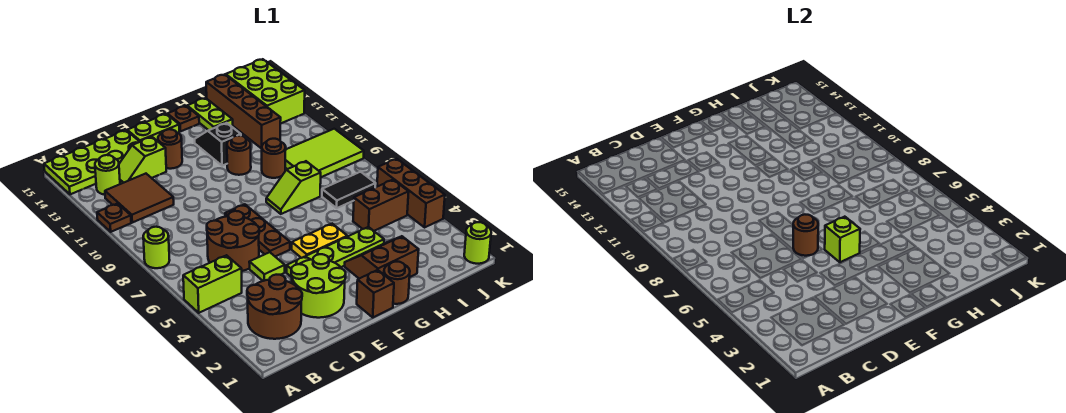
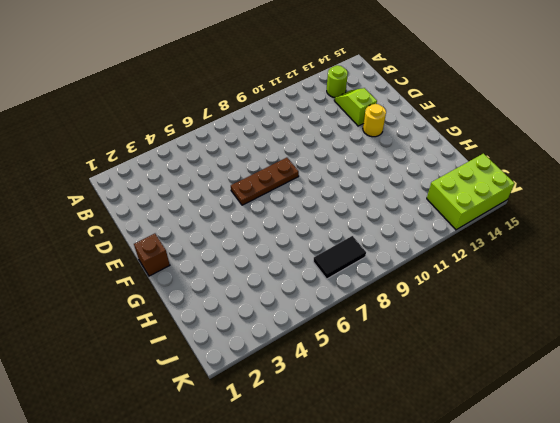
yellow 1x1 round brick [363,104,386,137] -> brown 1x1 round brick [158,129,182,169]
black 1x2 tile [313,236,366,279] -> black 1x2 tile turned to [322,172,376,208]
none -> lime 1x2 brick [183,255,242,313]
none -> lime 1x1 round brick [143,227,170,268]
none -> brown 1x1 plate [97,204,131,232]
none -> lime 2x4 plate [44,130,140,194]

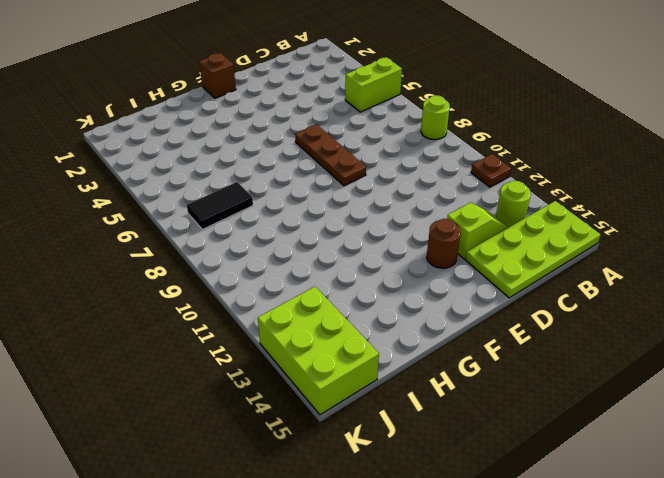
none -> brown 2x2 round brick [247,275,302,339]
none -> brown 2x2 tile [105,174,174,223]
none -> brown 2x2 round brick [207,211,259,271]
none -> lime 2x2 round brick [291,254,346,318]

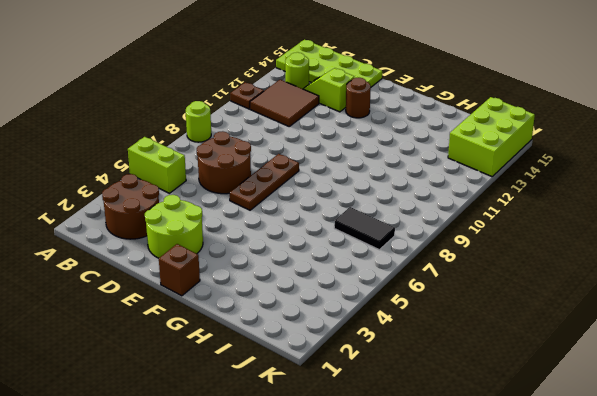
none -> lime 1x1 tile [249,252,285,281]
none -> lime 1x4 plate [287,227,384,277]
none -> lime 1x2 plate [127,114,179,142]
none -> yellow 1x2 plate [292,224,347,258]

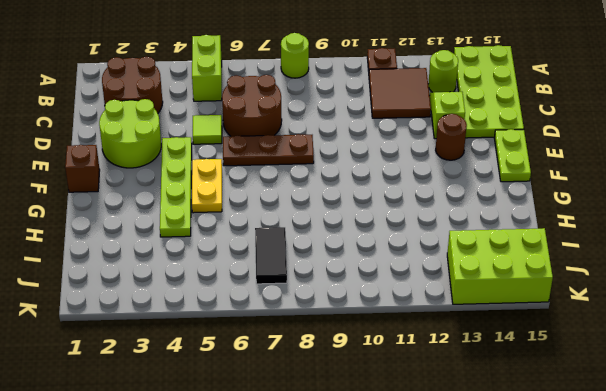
none -> brown 1x1 round brick [384,262,410,304]
none -> brown 2x2 slope [345,236,419,279]
none -> lime 1x2 slope [266,161,321,214]
none -> brown 1x1 round brick [227,136,251,175]

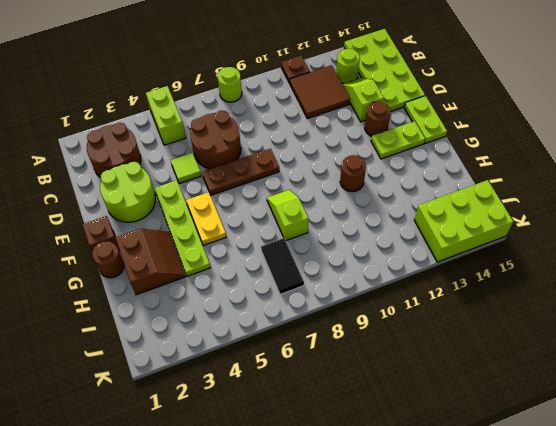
lime 1x2 plate [371,121,425,159] -> lime 1x2 plate moved to [187,98,233,130]
none -> black 1x2 slope [195,123,241,166]
none -> brown 1x1 plate [167,106,199,131]
none -> brown 1x1 round brick [262,139,286,178]
none -> brown 1x2 brick [353,180,409,231]

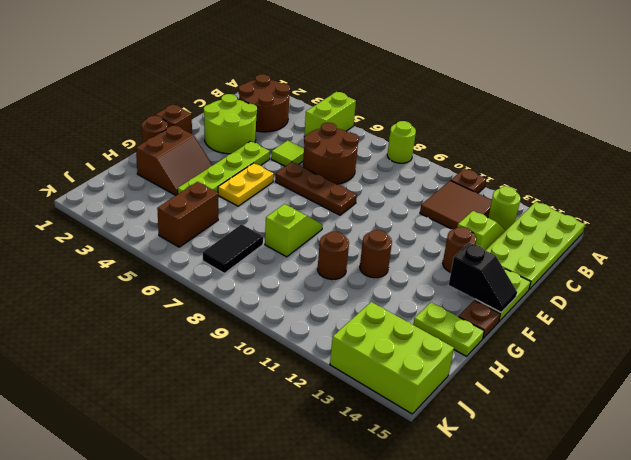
black 1x2 slope [449,243,517,313] -> black 1x2 slope moved to [195,123,241,166]
none -> lime 2x3 tile [285,129,364,177]
none -> brown 1x4 brick [206,74,281,149]
none -> lime 1x1 round brick [464,222,491,264]
none -> brown 1x3 brick [377,159,445,227]

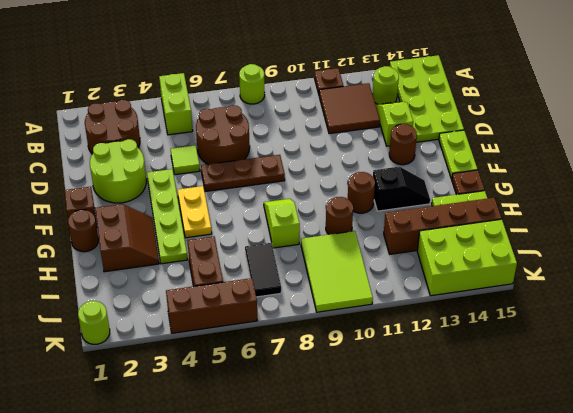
none -> brown 1x1 round brick [793,215,818,256]
none -> lime 1x1 brick [825,217,860,262]

